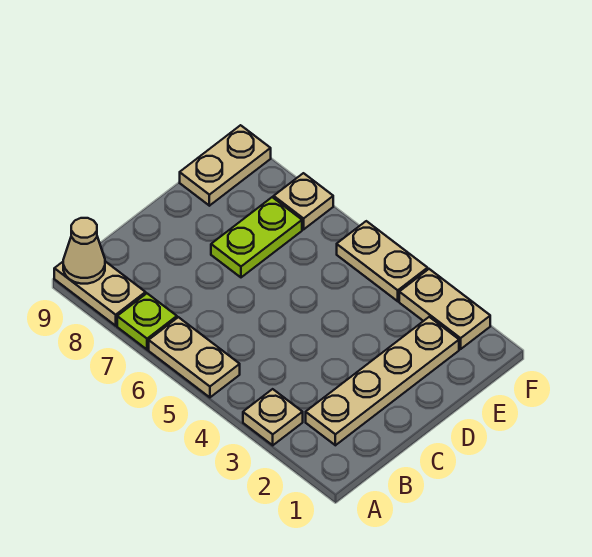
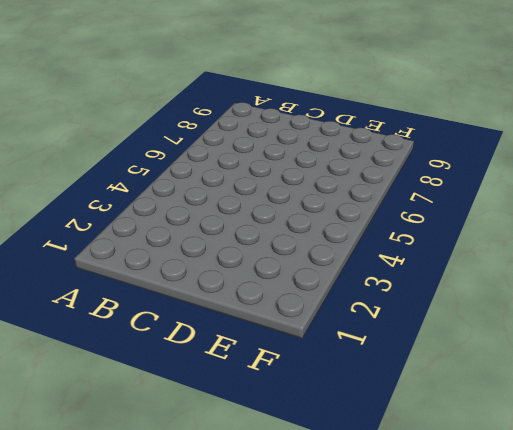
none -> tan 1x1 plate [243,389,303,445]
none -> tan 1x2 plate [149,317,240,397]

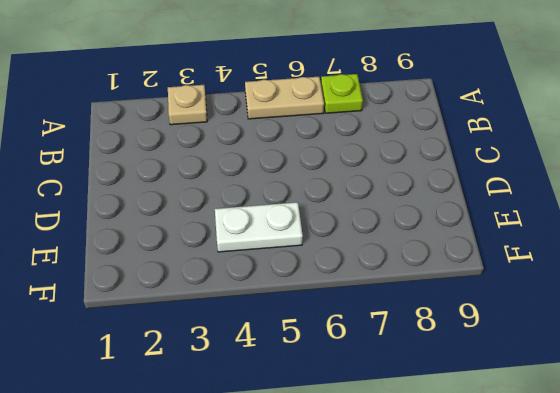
white 1x2 plate [215,202,303,252] -> none
none -> tan 1x2 plate [54,261,146,326]
none -> tan 1x4 plate [306,317,459,445]

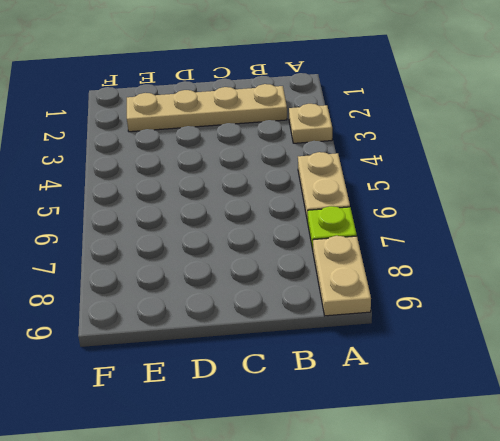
none -> lime 1x2 plate [211,197,302,277]
none -> tan 1x2 plate [180,125,271,206]

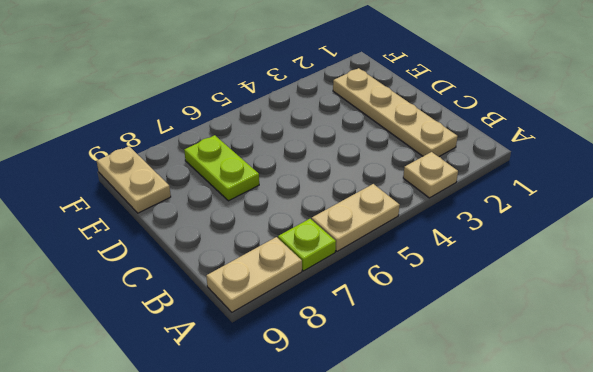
none -> tan 1x2 plate [399,269,490,349]
none -> tan 1x2 plate [337,221,428,301]

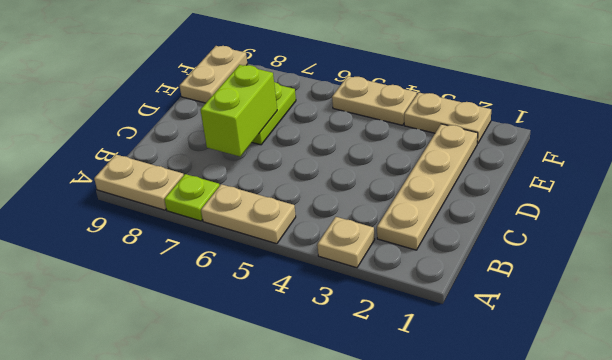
lime 1x2 brick [201,65,277,156] -> none
none -> tan 1x1 plate [274,173,333,229]
none -> tan 1x1 cone [63,218,105,284]

